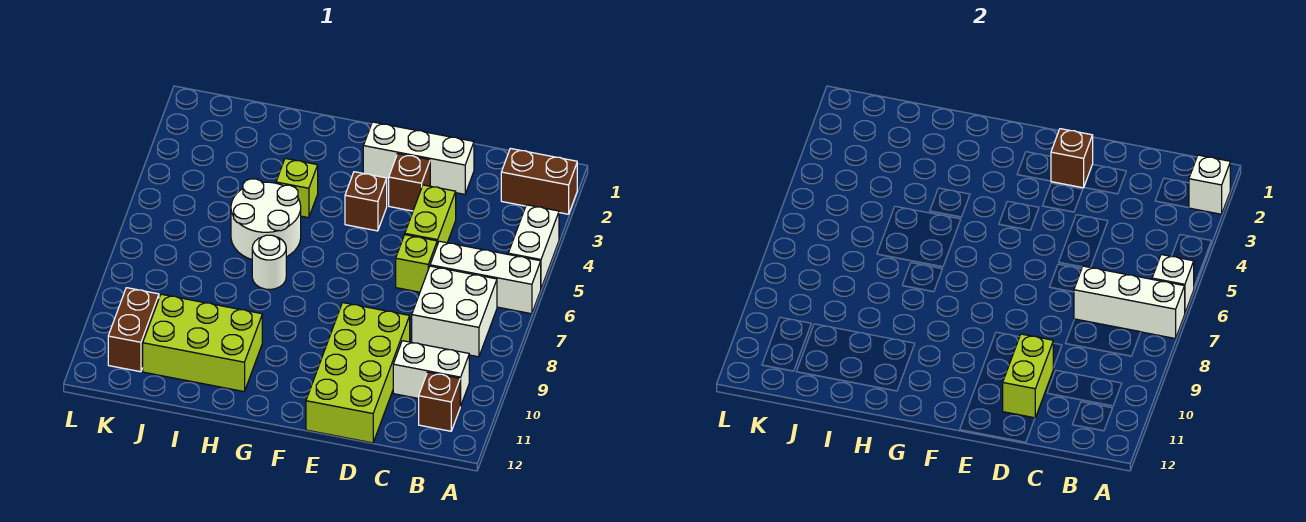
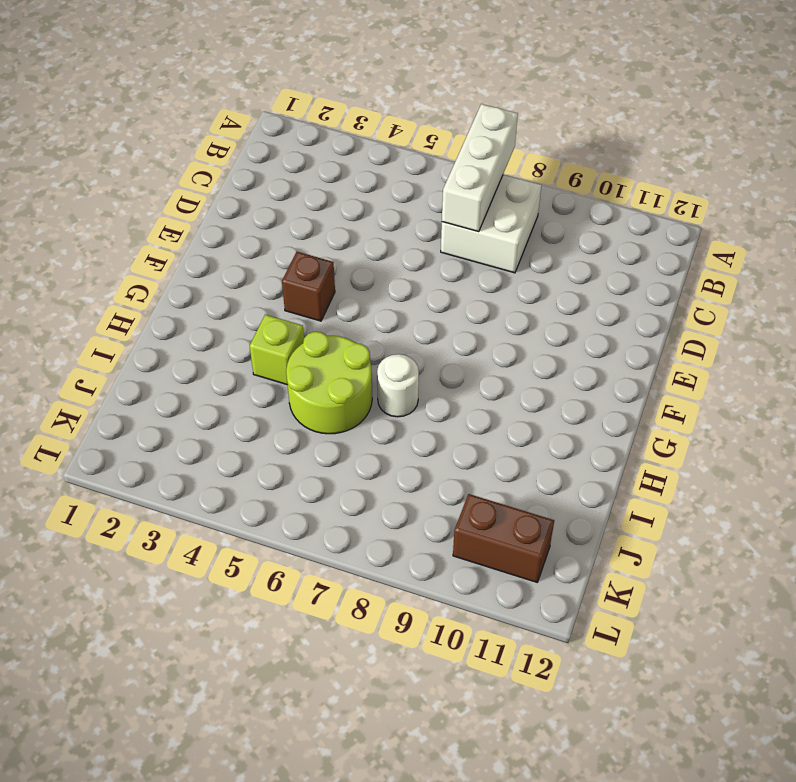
lime 2x2 round brick [286,332,372,434] -> white 2x2 round brick [231,179,301,260]
none -> brown 1x2 brick [501,148,577,214]
none -> white 1x2 brick [508,205,559,288]
none -> white 1x3 brick [430,241,541,314]

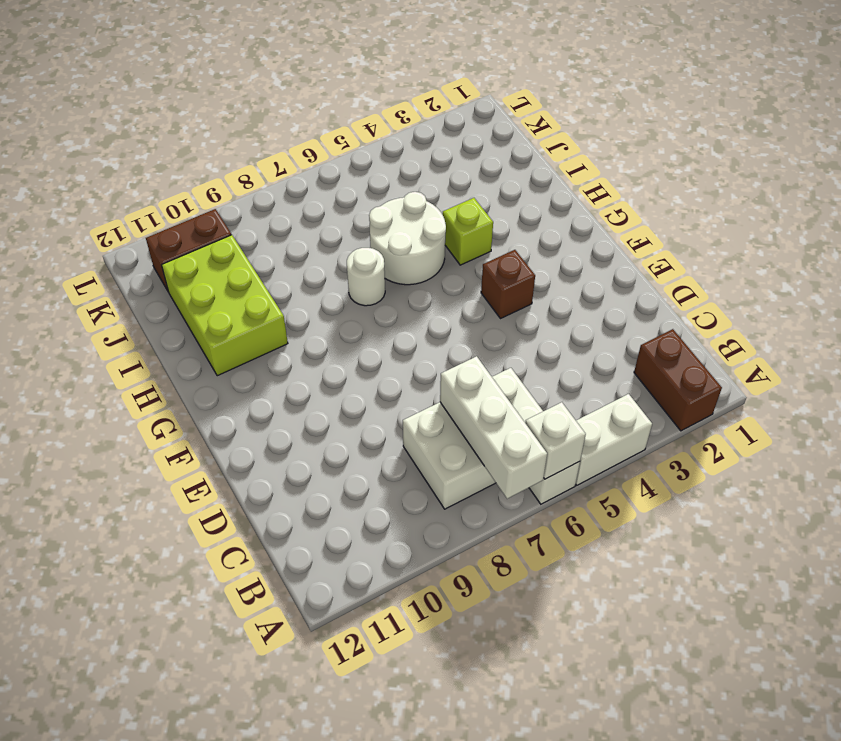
none -> white 1x2 brick [393,341,469,406]
none -> brown 1x1 brick [419,372,460,431]
none -> white 1x3 brick [363,122,474,194]

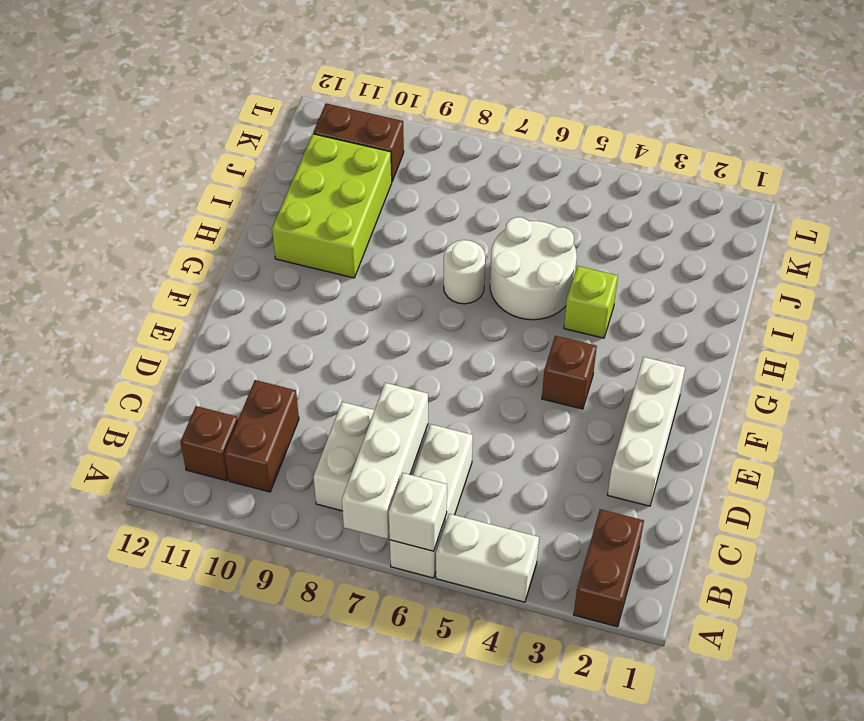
brown 1x2 brick [224,380,299,492] -> white 1x2 brick [393,341,469,406]
none -> lime 1x2 brick [405,185,456,245]
none -> lime 1x1 brick [396,235,437,292]
none -> lime 2x4 brick [306,303,410,443]

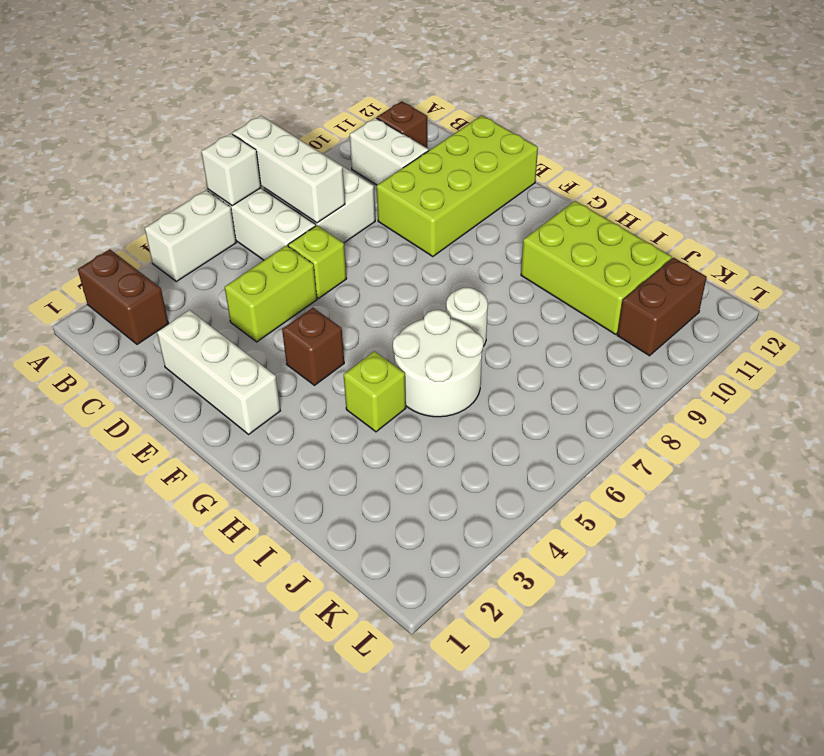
none -> brown 1x1 brick [389,154,430,211]
none -> white 1x1 brick [1189,155,1230,214]
none -> lime 1x2 brick [1003,334,1053,418]

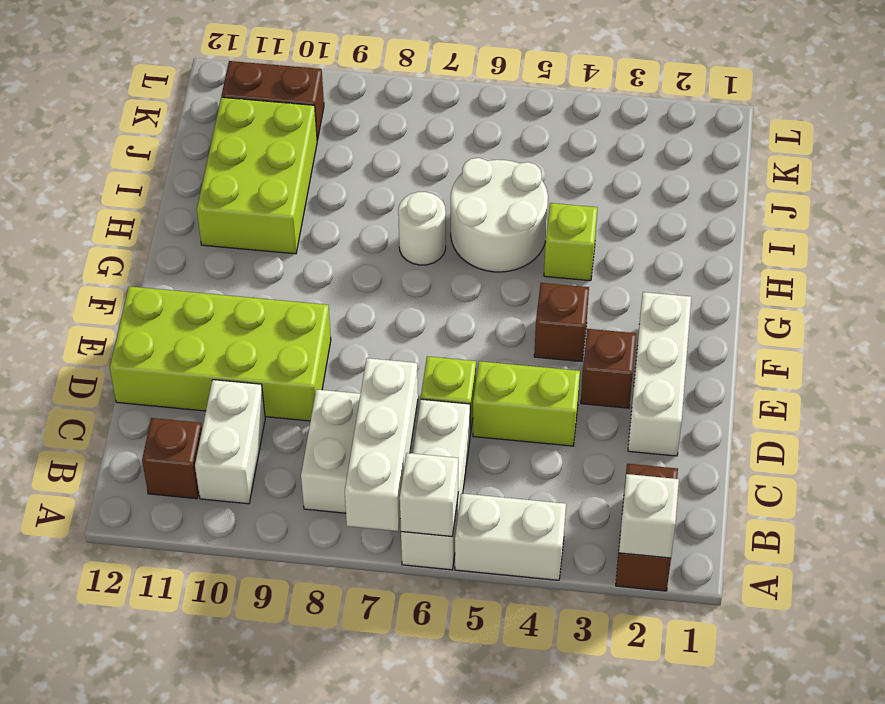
none -> lime 1x2 brick [1003,334,1053,418]
none -> brown 1x1 brick [1051,129,1093,188]

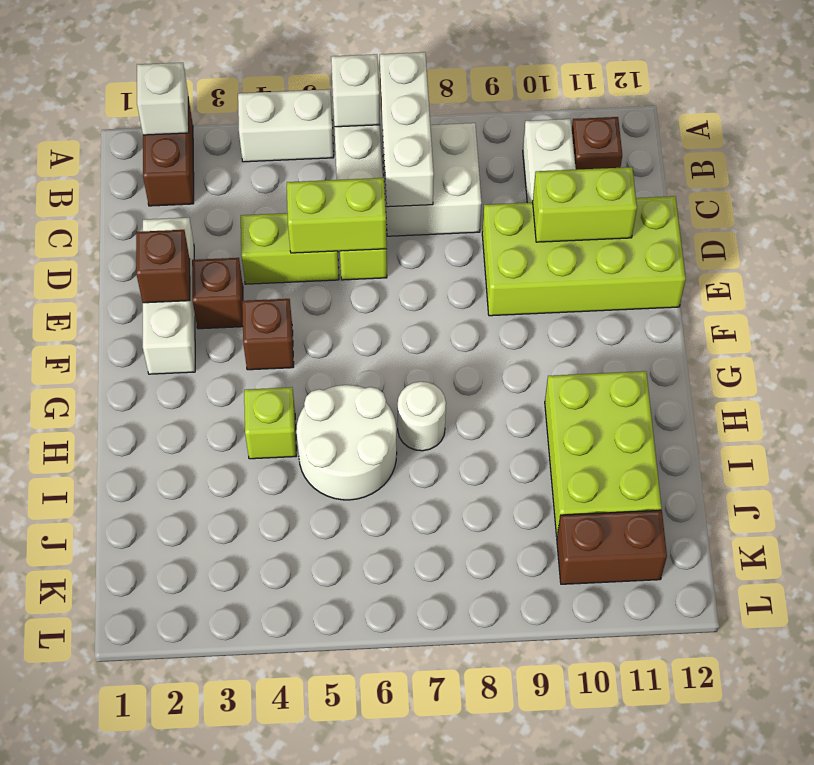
lime 1x2 brick [287,178,387,253] -> none

